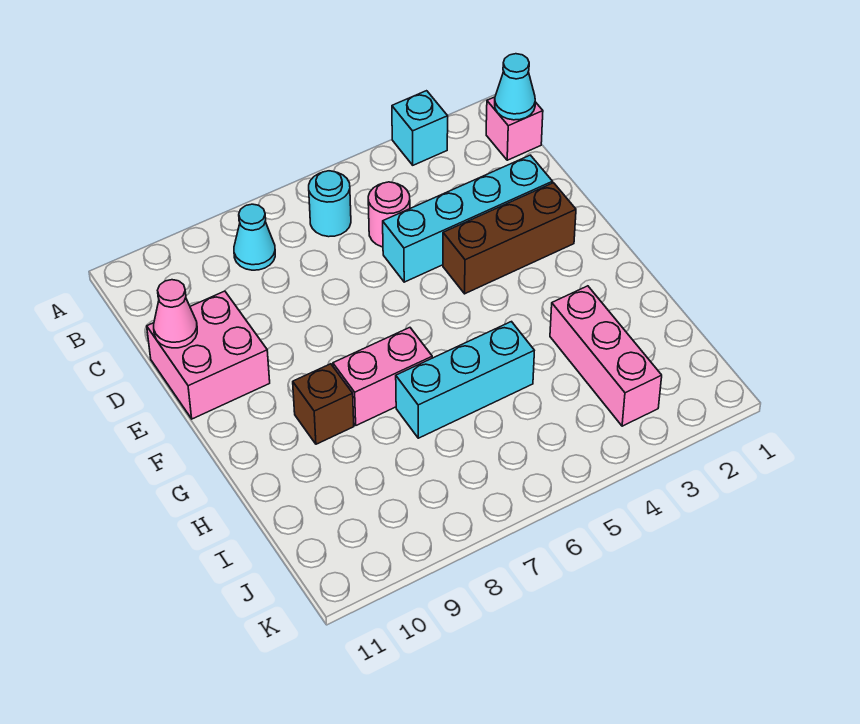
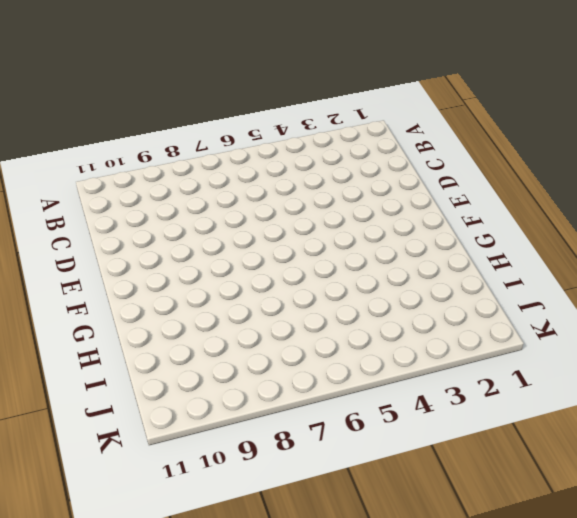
none -> cyan 1x1 brick [392,91,448,165]
none -> pink 1x1 brick [486,97,543,160]
none -> cyan 1x1 round brick [309,171,351,237]

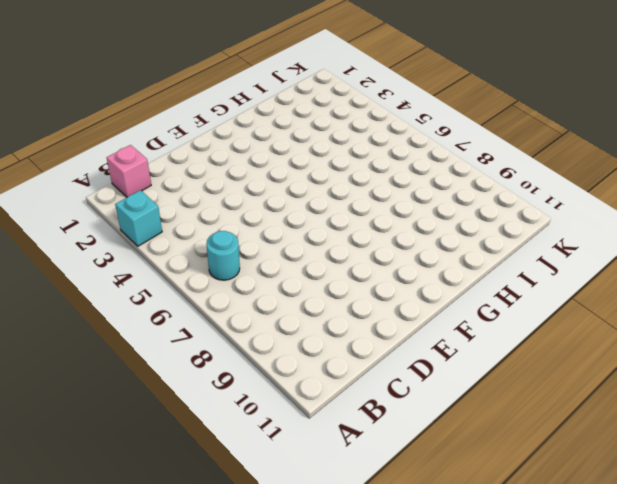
none -> cyan 1x1 cone [234,204,275,270]
none -> pink 1x1 round brick [368,182,410,247]
none -> cyan 1x4 brick [383,155,553,282]

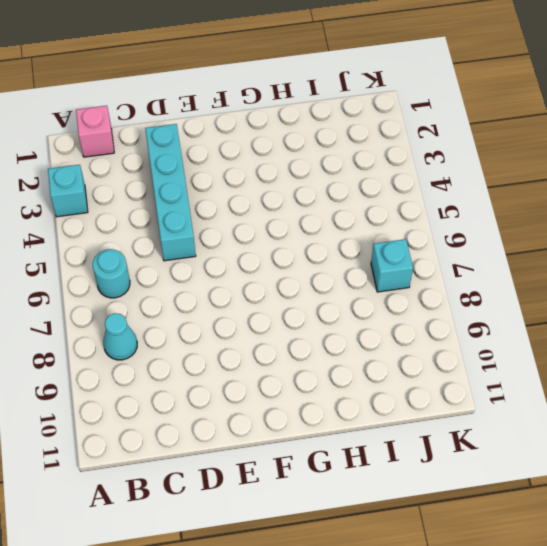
cyan 1x1 brick [371,239,413,292] -> none
none -> pink 1x1 round brick [368,182,410,247]
none -> pink 2x2 brick [147,291,270,419]
none -> brown 1x3 brick [443,183,576,294]

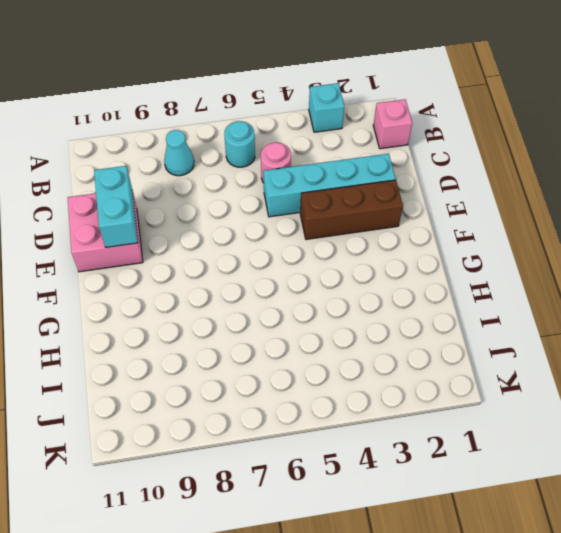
cyan 1x2 brick [94,166,138,247] -> none
none -> pink 1x2 brick [333,328,432,425]
none -> brown 1x1 brick [293,364,354,444]
none -> pink 1x3 brick [550,286,662,426]

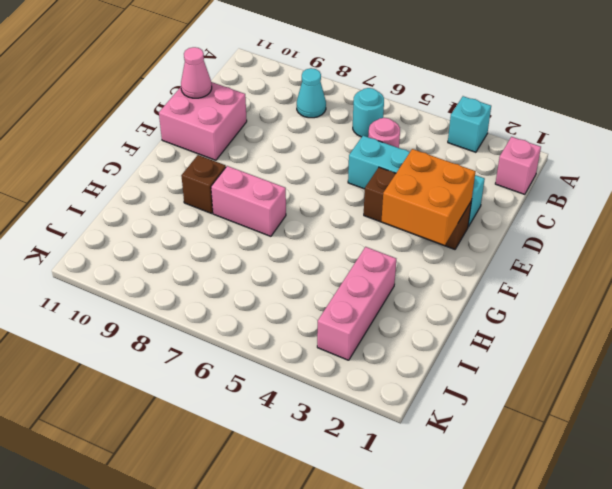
orange 2x2 brick [381,149,476,245] -> none
none -> cyan 1x3 brick [396,322,534,438]
none -> cyan 1x1 cone [495,54,535,120]

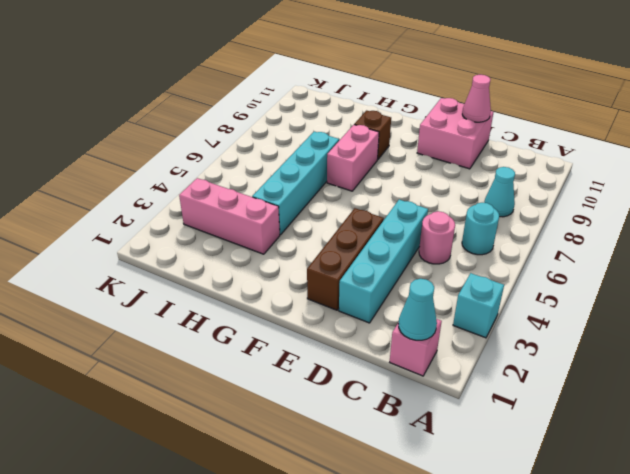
cyan 1x4 brick [252,131,339,235] -> cyan 1x3 brick [396,322,534,438]

